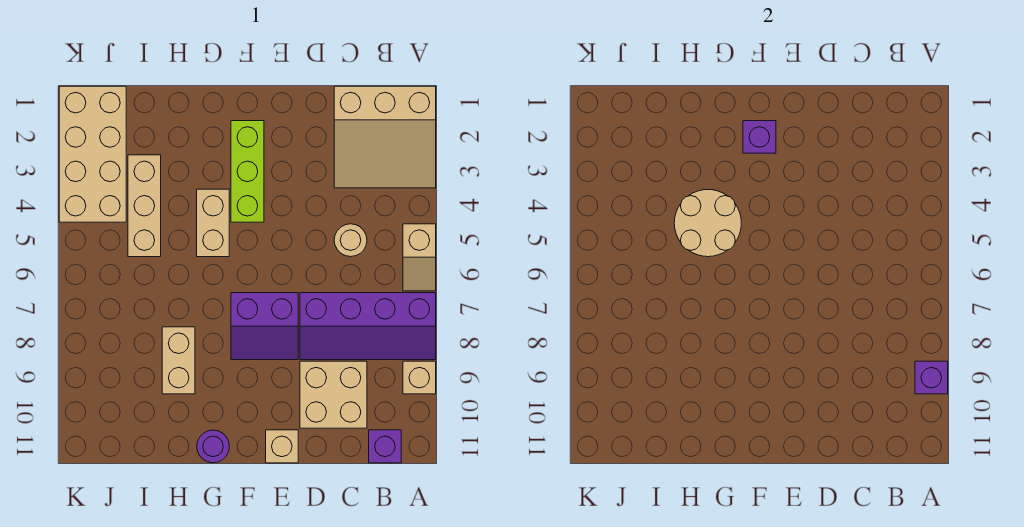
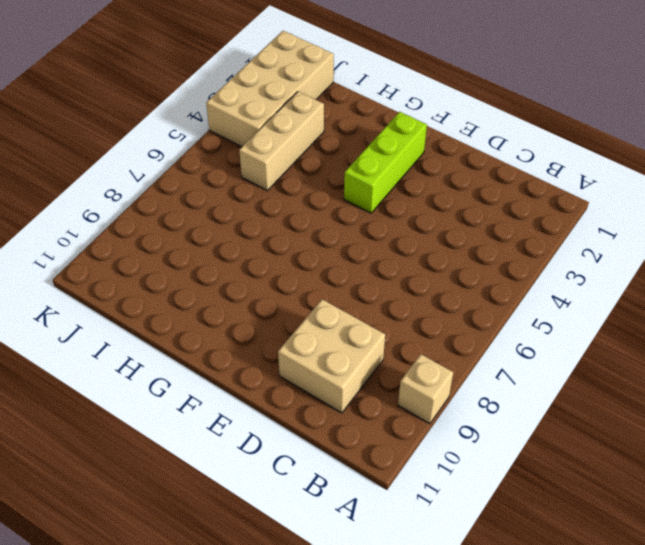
none -> tan 3x3 slope [334,86,436,188]
none -> tan 1x2 slope [403,224,436,291]
none -> purple 2x4 slope [300,293,436,360]

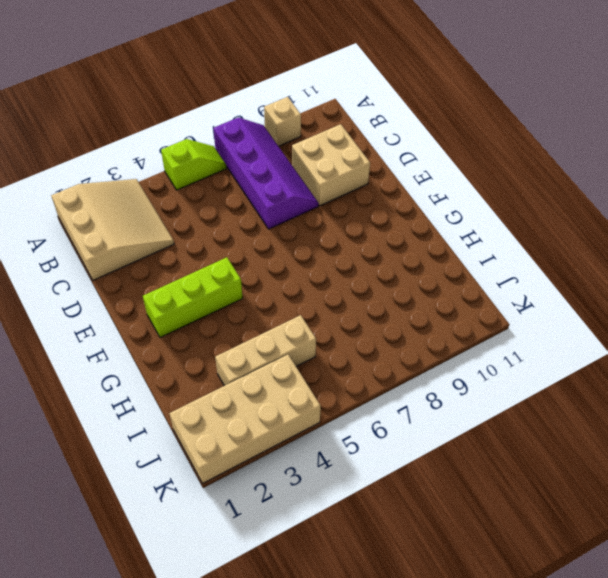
lime 1x2 slope [161,139,227,190] -> tan 1x2 slope [403,224,436,291]
none -> purple 1x1 brick [369,430,401,463]
none -> tan 1x1 round brick [334,224,367,257]
none -> purple 2x2 slope [231,293,298,360]

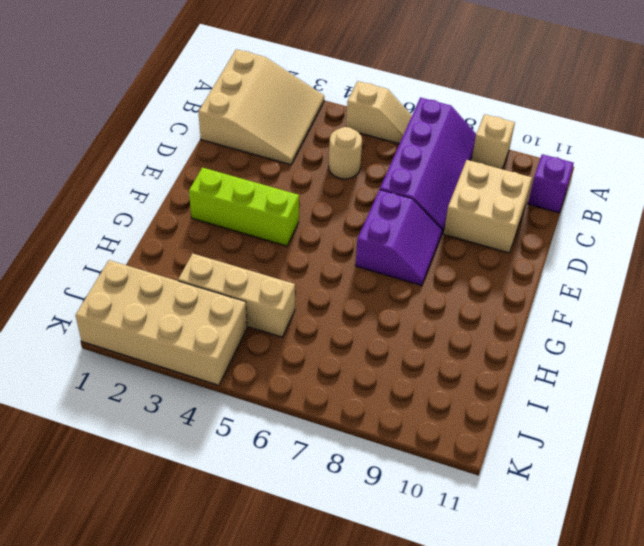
none -> tan 1x1 brick [266,430,298,463]
none -> tan 1x2 brick [197,189,229,257]
none -> purple 1x1 round brick [197,430,229,463]

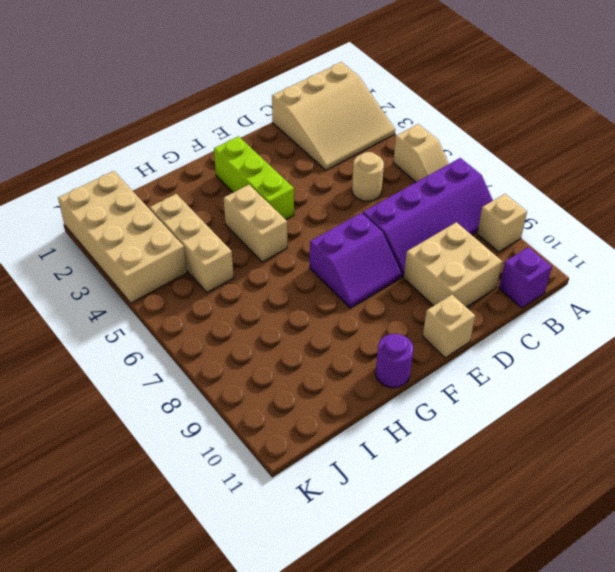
none -> tan 1x2 brick [162,327,195,394]
none -> purple 1x1 brick [915,361,948,394]
none -> purple 1x1 brick [743,121,776,153]

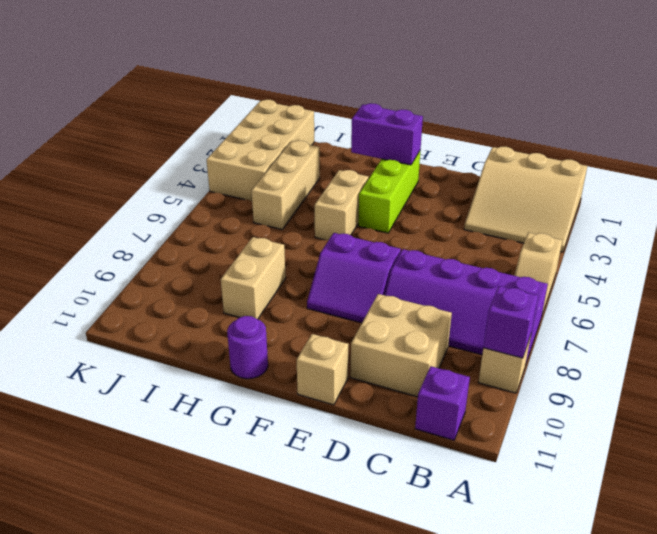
purple 1x2 brick [351,103,423,165] -> purple 1x1 brick [743,121,776,153]
none -> tan 1x1 round brick [334,224,367,257]
none -> tan 2x2 round brick [674,190,741,257]

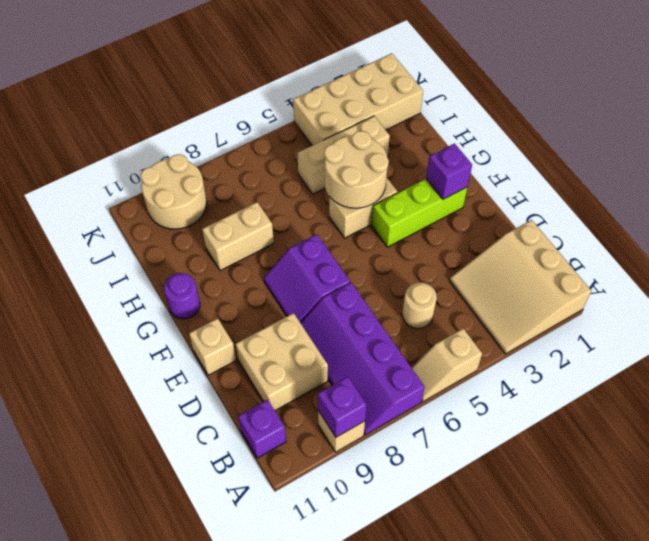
tan 2x2 round brick [141,154,207,229] -> none

